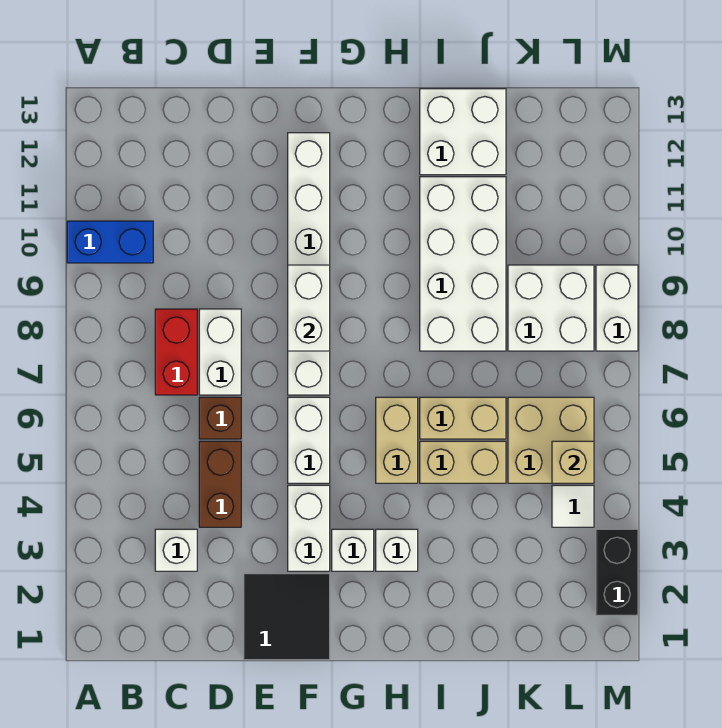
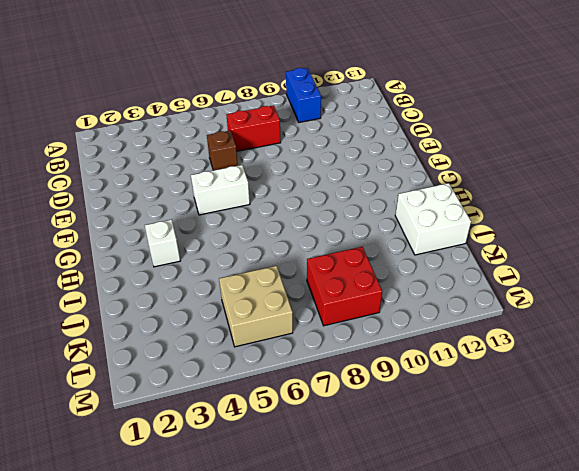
red 2x2 brick [307,247,382,326] -> white 2x2 brick [508,265,594,351]
none -> white 1x1 brick [155,529,197,571]
none -> brown 1x2 brick [199,441,241,527]
none -> white 1x2 brick [199,309,241,395]

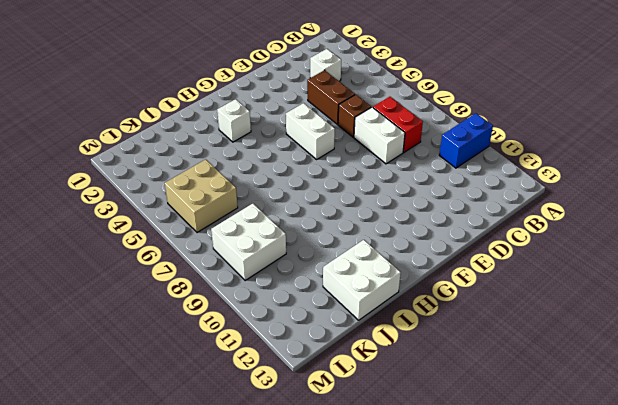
none -> black 2x2 tile [244,574,330,660]
none -> white 1x2 brick [288,485,330,571]
none -> white 1x6 brick [288,133,330,395]

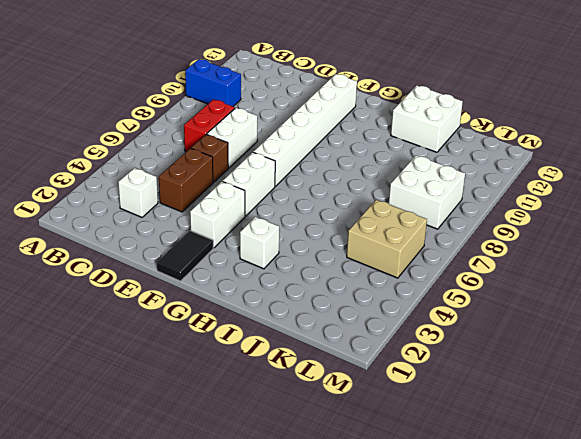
black 1x2 tile [157,230,213,281] -> black 2x2 tile [244,574,330,660]
none -> white 1x1 brick [332,529,374,571]
none -> tan 1x2 brick [376,397,418,483]
none -> tan 1x2 brick [420,441,506,483]

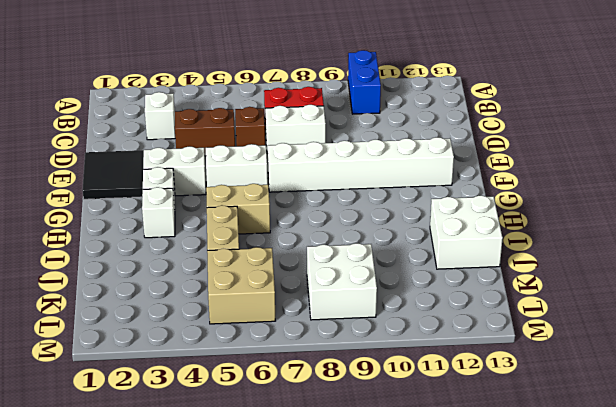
none -> tan 1x2 brick [420,397,506,439]
none -> white 2x4 brick [420,177,506,351]
none -> white 1x1 tile [552,485,594,527]

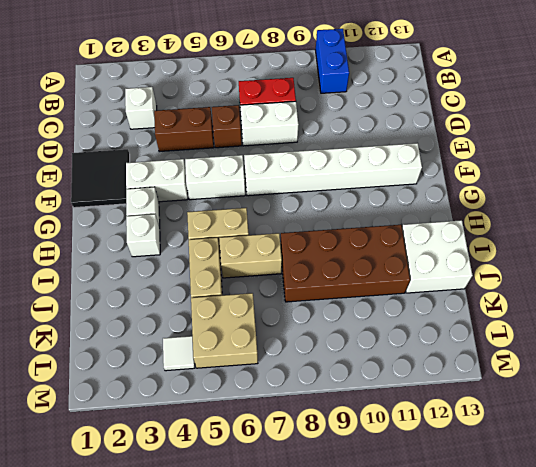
tan 1x2 brick [219,233,282,278] -> tan 1x2 brick turned to [420,397,506,439]
brown 2x4 brick [280,225,410,302] -> white 2x4 brick [420,177,506,351]
none -> white 2x2 brick [508,265,594,351]
none -> black 1x2 brick [596,529,638,615]
none -> white 1x2 brick [596,265,638,351]

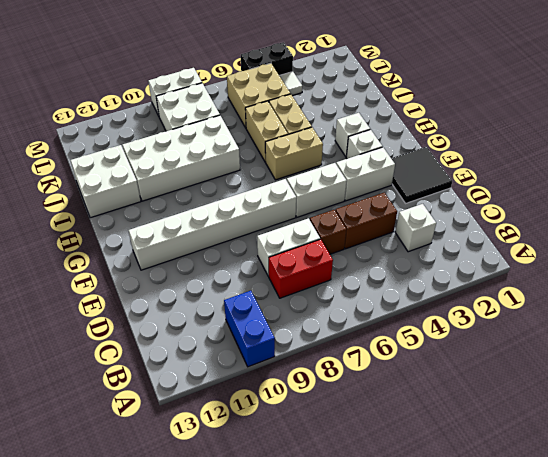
black 1x2 brick [241,42,293,75] -> black 1x2 brick moved to [596,529,638,615]
none -> white 1x2 brick [288,265,330,351]
none -> tan 1x1 brick [552,441,594,483]

